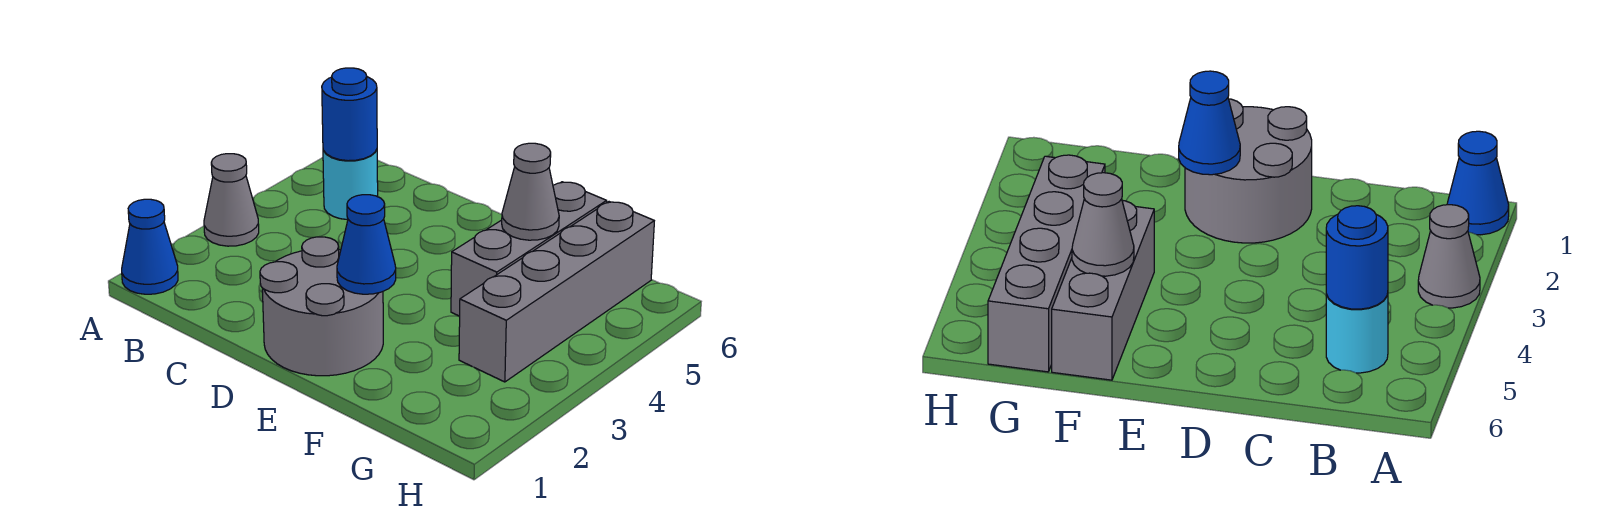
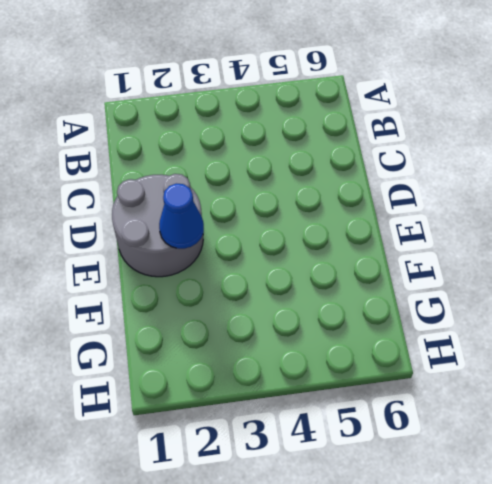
none -> blue 1x1 cone [122,199,178,294]
none -> grey 1x1 cone [204,154,259,246]

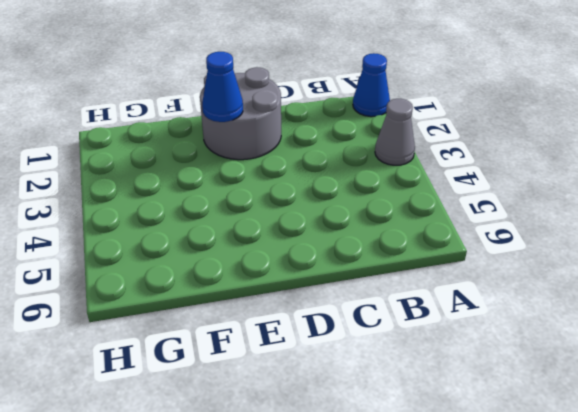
none -> cyan 1x1 round brick [323,150,378,220]
none -> grey 1x3 brick [451,182,607,316]

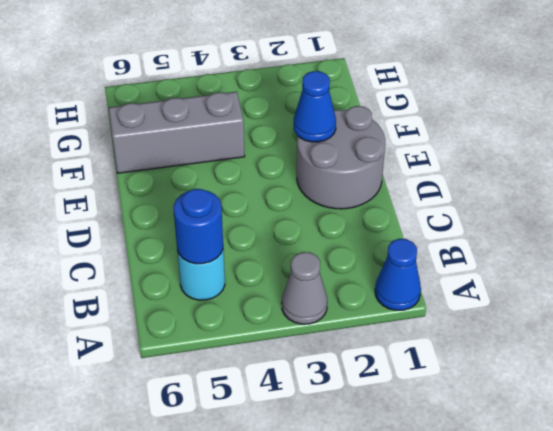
none -> grey 1x4 brick [459,202,654,382]
none -> grey 1x1 cone [502,143,559,240]

